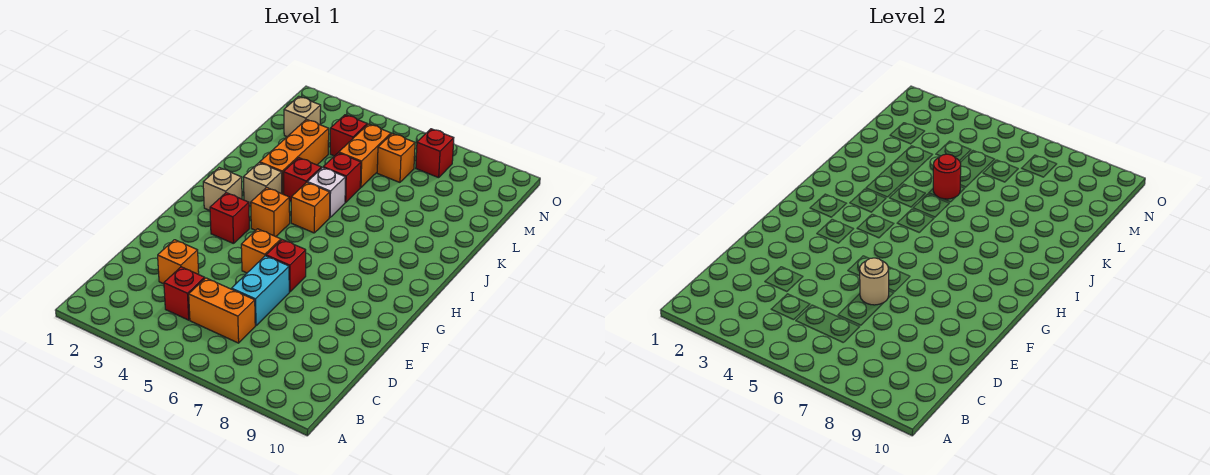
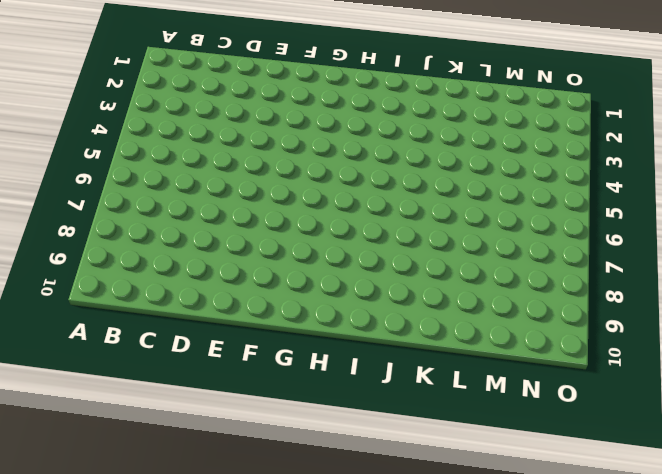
none -> red 1x1 brick [164,267,205,320]
none -> orange 1x2 brick [189,278,255,343]
none -> orange 1x1 brick [158,240,199,284]

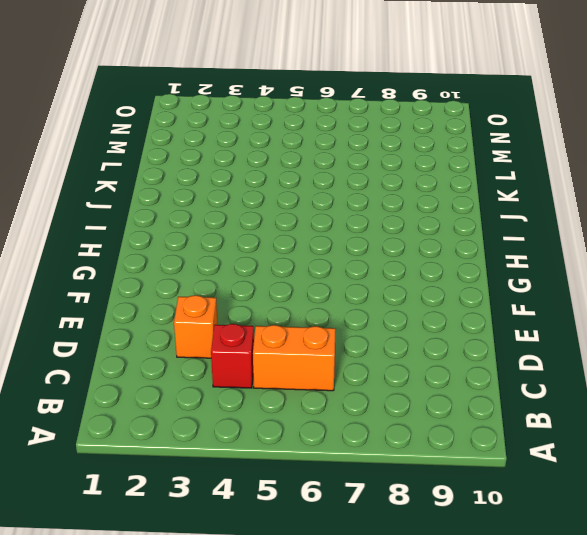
none -> cyan 1x2 brick [232,256,289,326]
none -> orange 1x1 brick [241,229,281,273]
none -> red 1x1 brick [266,240,306,292]

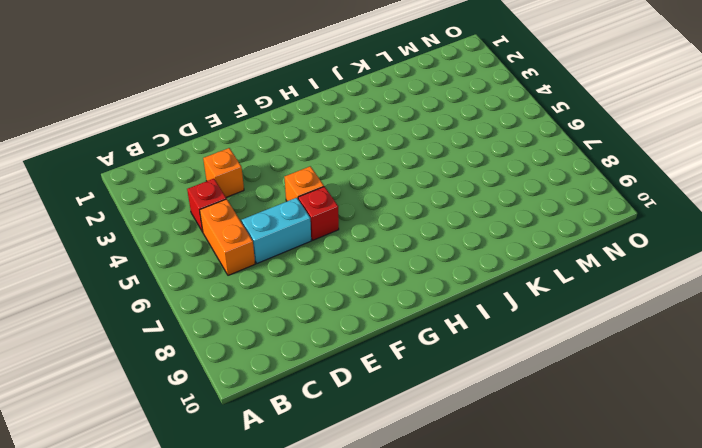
none -> red 1x1 brick [210,193,249,244]
none -> tan 1x1 brick [203,168,242,210]
none -> orange 1x1 brick [251,188,290,237]

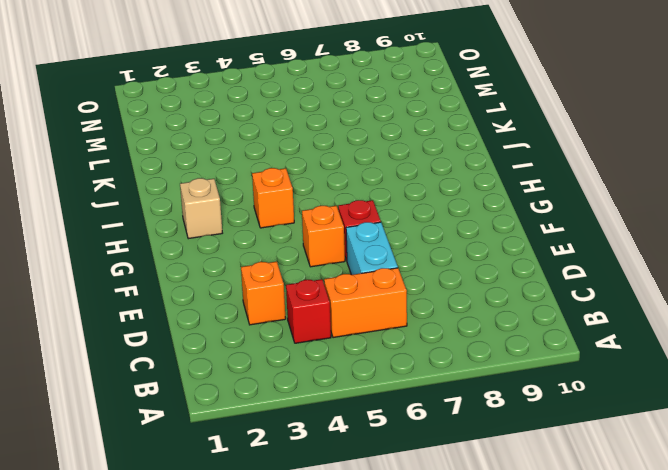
none -> red 1x1 brick [210,193,249,244]
none -> tan 1x1 brick [243,163,282,206]
none -> orange 1x1 brick [291,182,330,233]

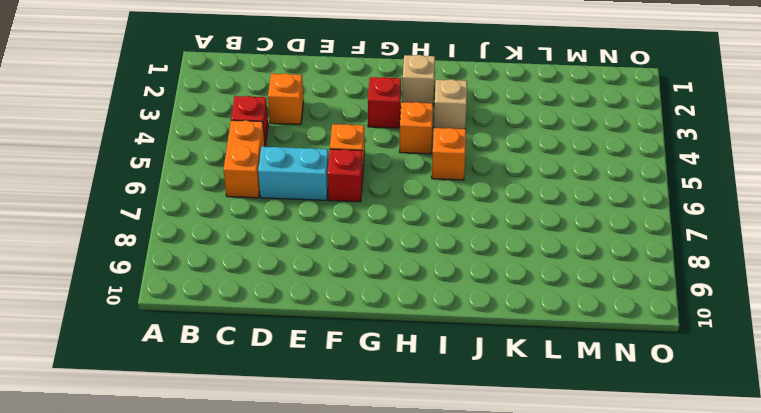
none -> orange 1x3 brick [260,120,329,194]
none -> red 1x1 brick [283,158,321,201]
none -> white 1x1 brick [307,167,345,217]

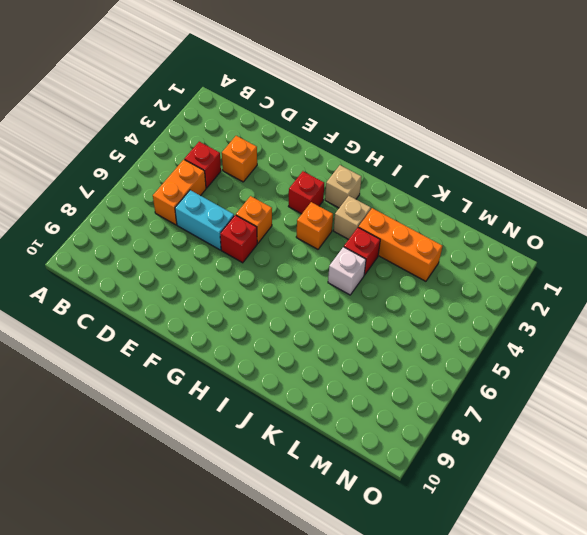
none -> orange 1x1 brick [291,182,330,233]
none -> red 1x1 brick [323,153,361,202]
none -> orange 1x2 brick [339,124,391,187]

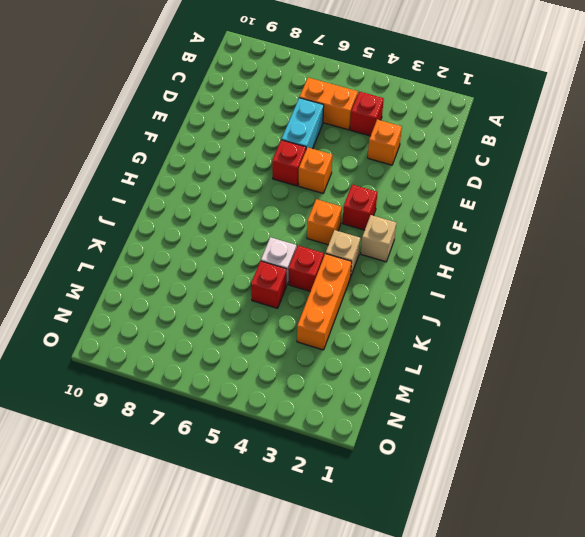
none -> orange 1x1 brick [291,182,330,233]
none -> orange 1x2 brick [339,124,391,187]
none -> tan 1x1 brick [284,96,321,137]

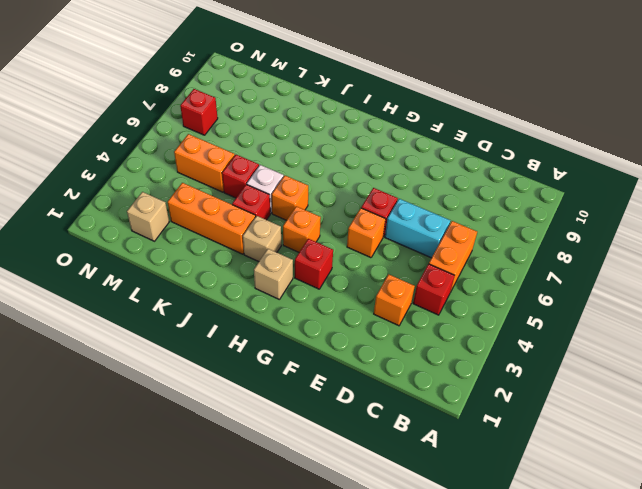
none -> red 1x1 brick [330,115,367,156]
none -> orange 1x1 brick [377,133,415,182]
none -> tan 1x1 round brick [860,258,889,305]

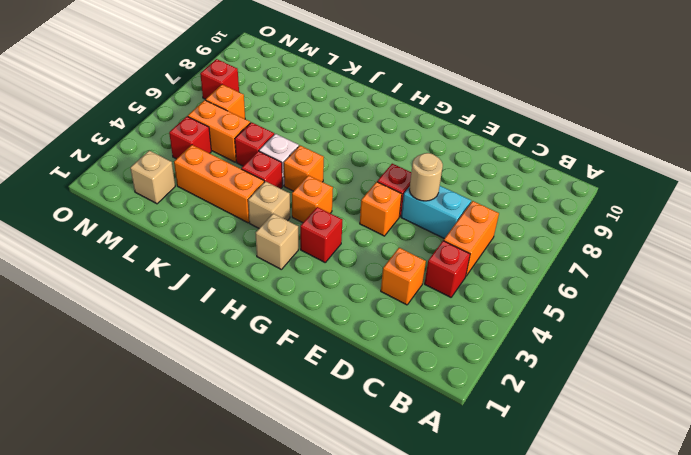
none -> red 1x1 round brick [933,154,961,199]

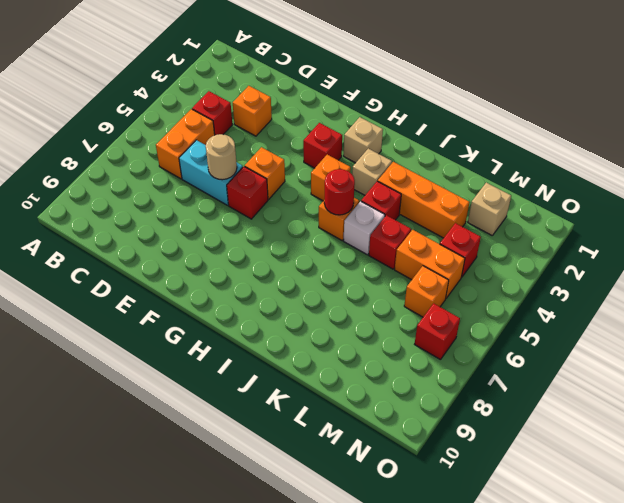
red 1x1 round brick [324,169,355,215] -> red 1x1 round brick moved to [933,154,961,199]

